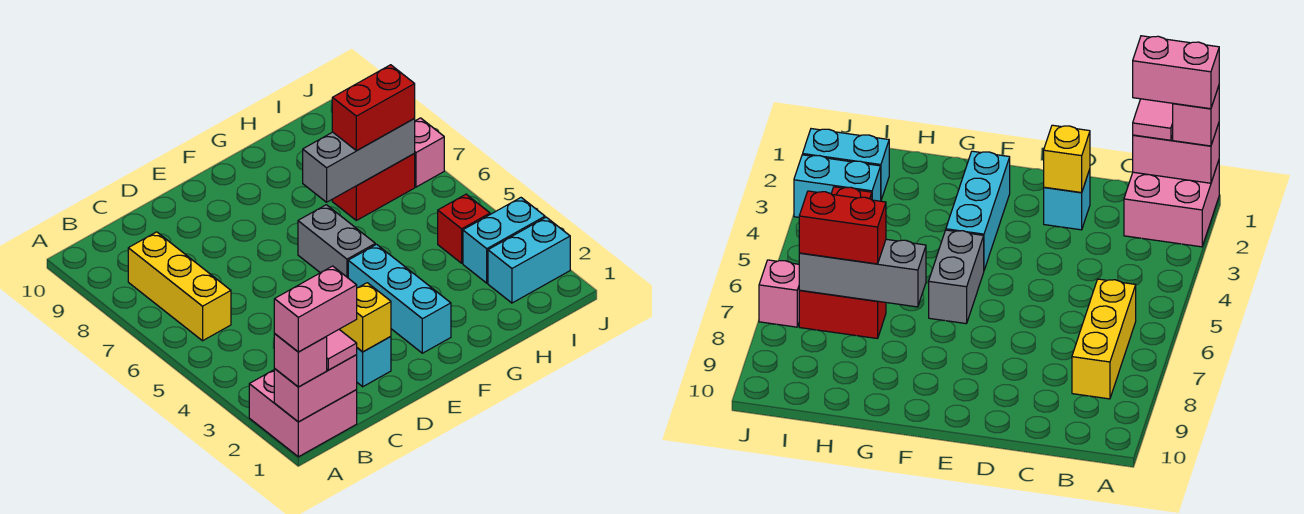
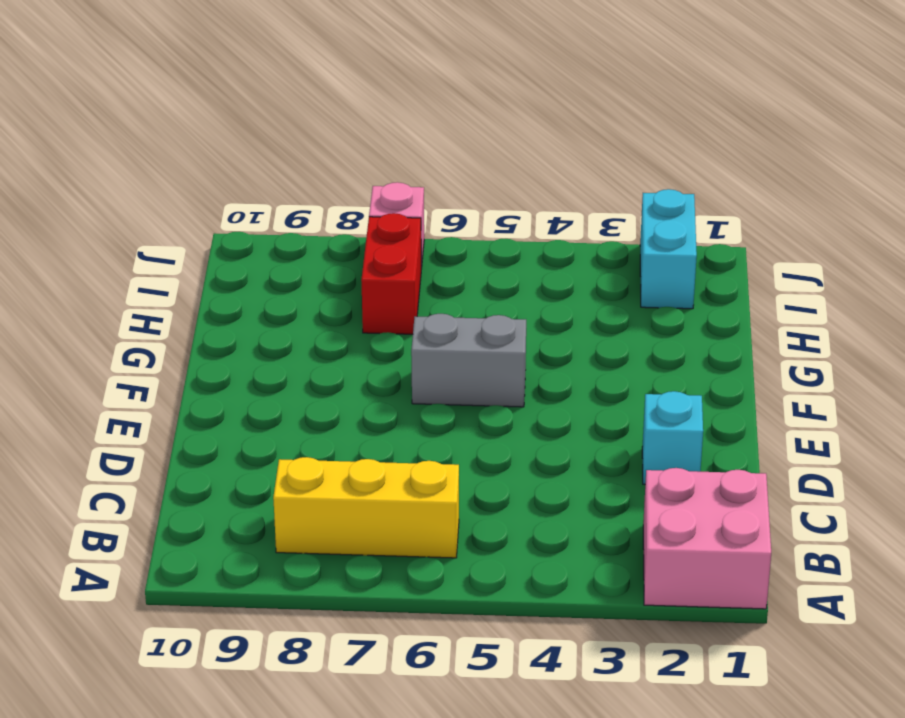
none -> cyan 1x3 brick [348,244,451,353]
none -> cyan 1x2 brick [463,198,545,283]
none -> red 1x1 brick [438,194,490,263]

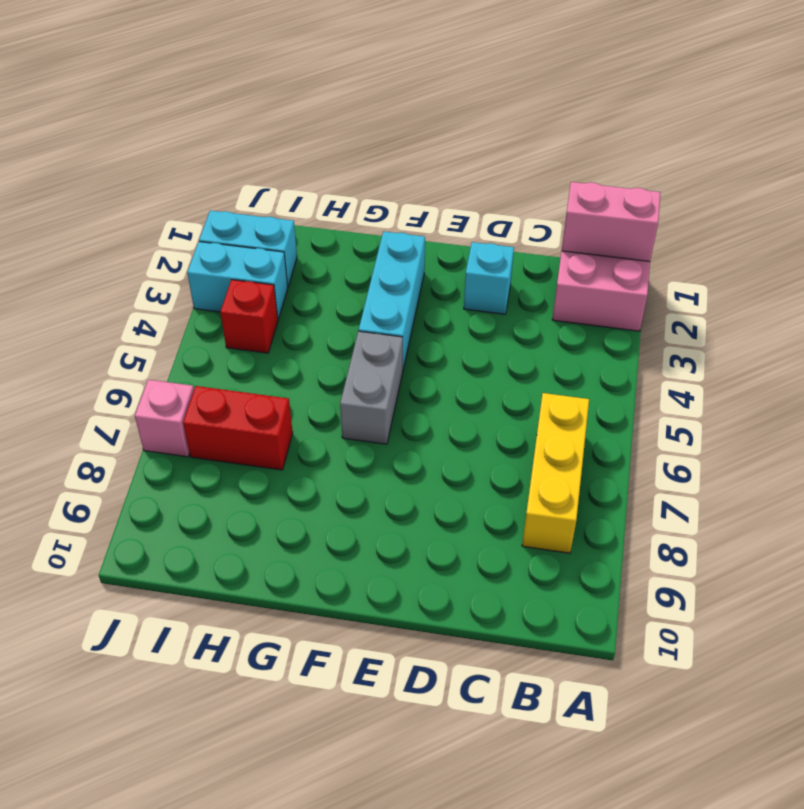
none -> yellow 1x1 brick [339,283,391,352]
none -> grey 1x3 brick [303,119,415,202]
none -> pink 1x1 brick [274,334,327,387]

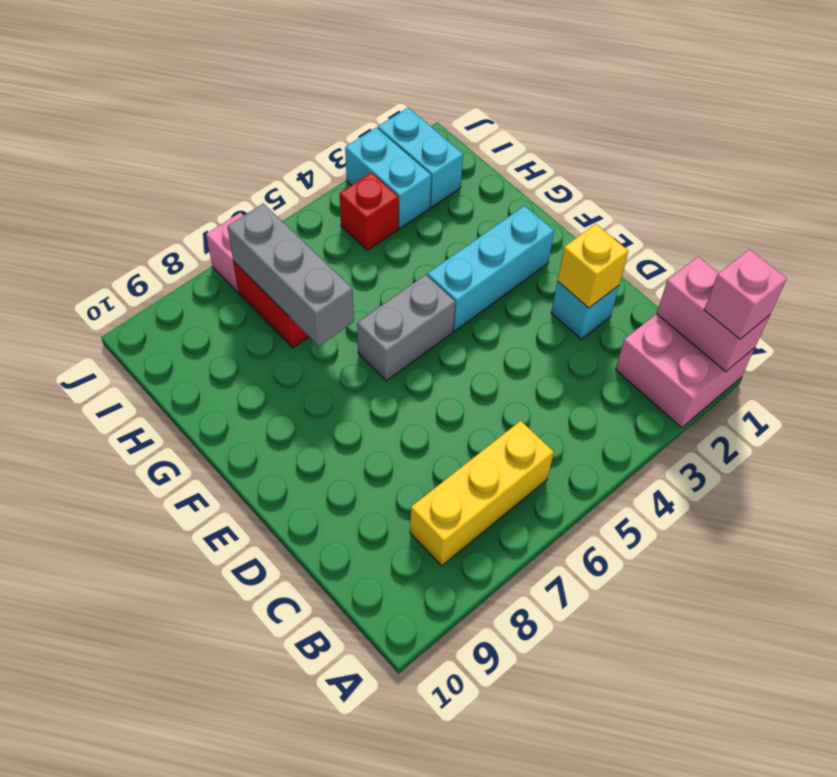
none -> pink 1x1 tile [326,330,357,370]
none -> red 1x2 brick [332,65,415,151]
none -> pink 1x2 brick [274,266,357,352]

